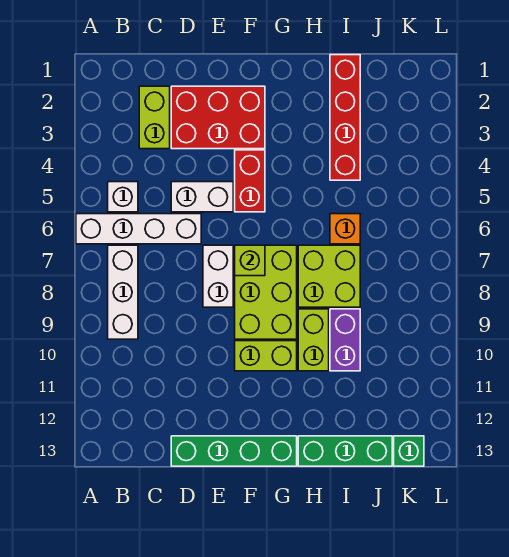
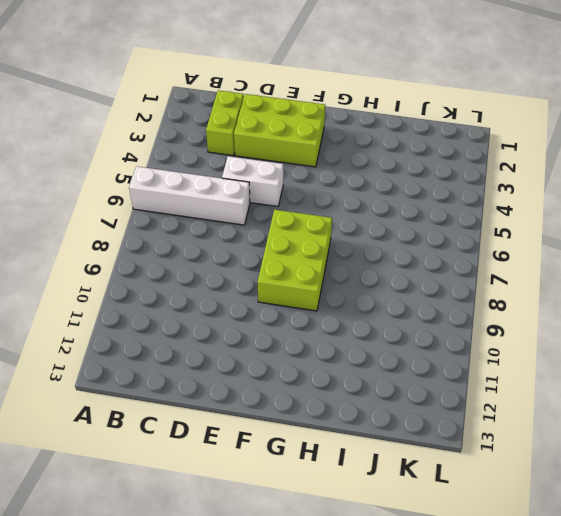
lime 2x3 brick [234,94,325,167] -> red 2x3 brick [171,86,265,149]
none -> white 1x1 brick [108,182,138,212]
none -> white 1x3 brick [108,245,138,339]
none -> green 1x4 brick [171,436,297,466]

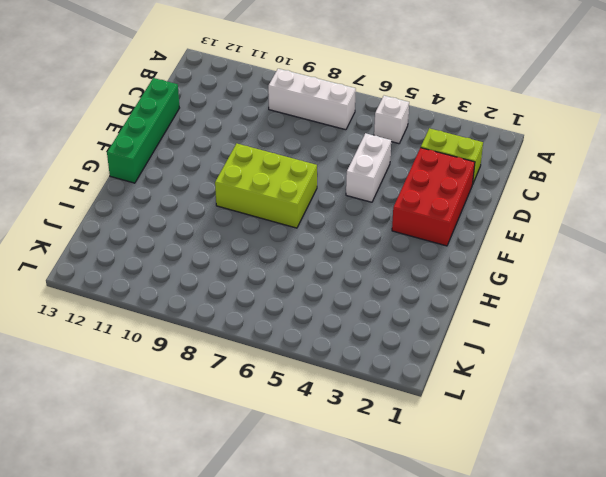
none -> white 1x4 brick [76,214,201,244]
none -> white 1x2 brick [203,245,233,307]
none -> red 1x2 brick [235,150,265,212]

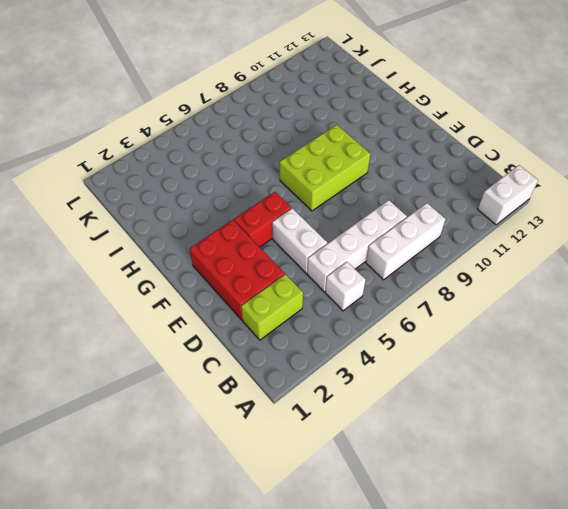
white 1x2 brick [478,165,538,225] -> white 1x2 brick moved to [203,245,233,307]
white 1x4 brick [307,200,407,292] -> white 1x4 brick turned to [76,214,201,244]
none -> green 1x4 brick [171,436,297,466]
none -> lime 1x2 brick [235,341,297,371]
none -> lime 2x2 brick [298,245,360,307]

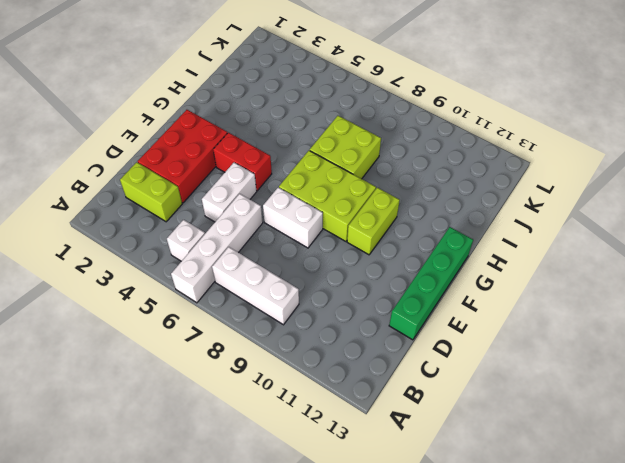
none -> lime 1x2 brick [298,309,329,371]
none -> green 1x3 brick [298,436,392,466]
none -> red 1x4 brick [330,55,360,180]

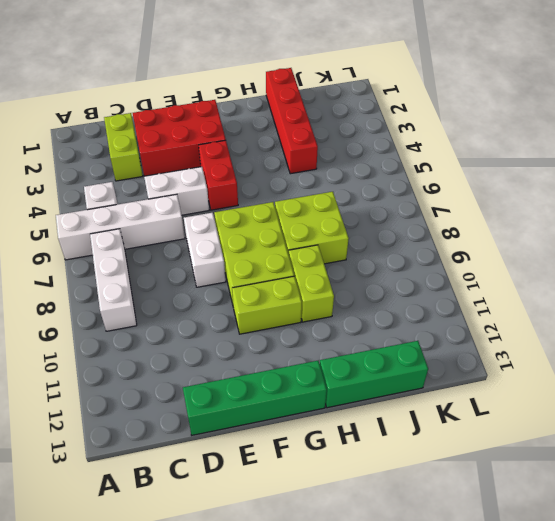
none -> orange 1x1 brick [330,214,360,244]
none -> purple 1x2 brick [330,309,360,371]
none -> green 1x1 brick [394,436,424,466]

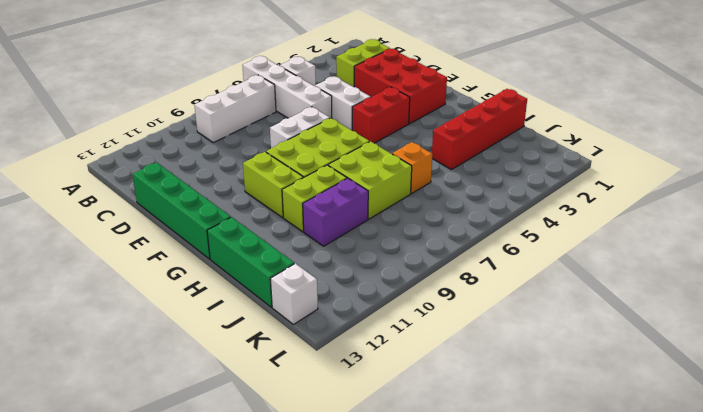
white 1x1 brick [270,263,318,325] -> green 1x1 brick [394,436,424,466]
none -> lime 1x1 brick [235,245,265,276]

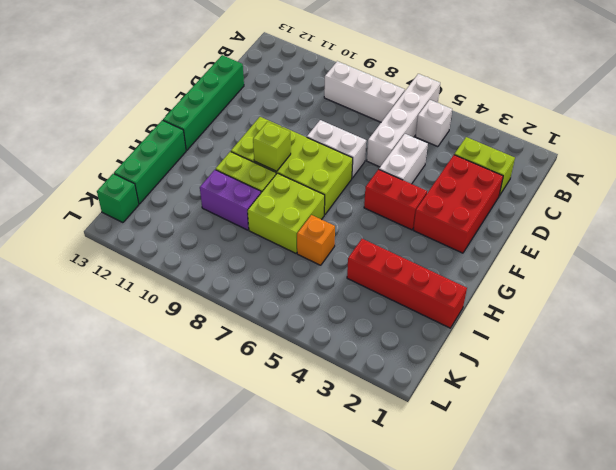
lime 1x1 brick [253,122,291,171] -> lime 1x1 brick moved to [235,245,265,276]

